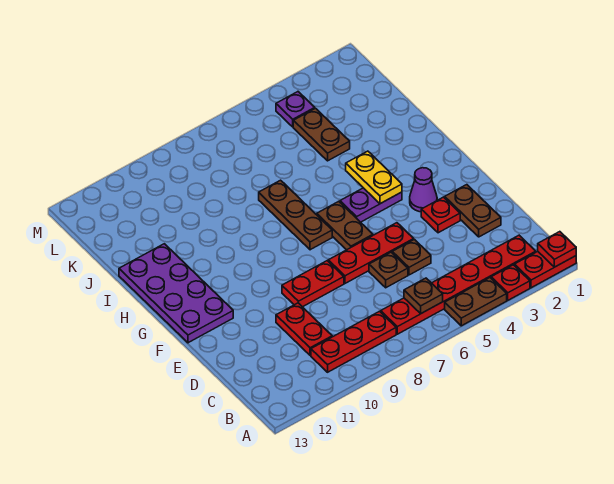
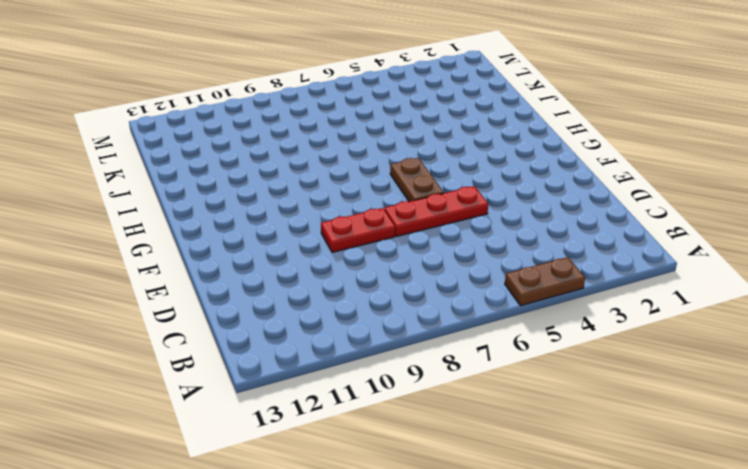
none -> red 1x2 plate [514,252,576,288]
none -> red 1x1 plate [491,265,530,300]
none -> red 1x6 plate [381,235,536,334]

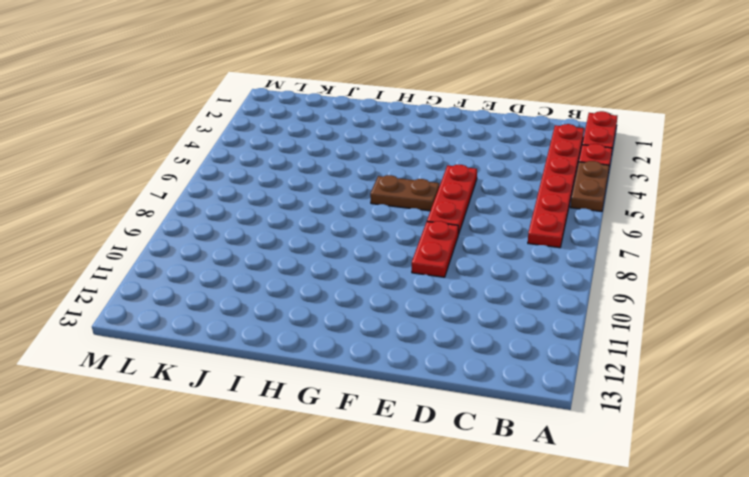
none -> red 1x3 plate [311,311,396,372]
none -> red 1x2 plate [276,303,332,355]
none -> brown 1x2 plate [445,185,501,237]

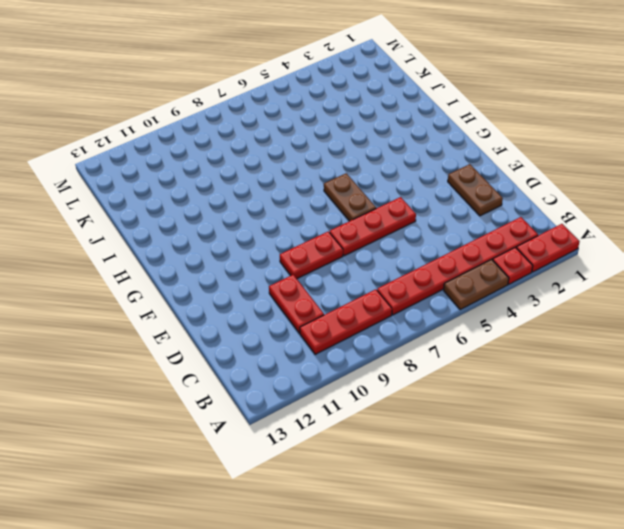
none -> brown 1x1 plate [392,240,431,275]
none -> brown 1x1 plate [369,252,408,288]
none -> red 1x1 plate [421,197,460,233]

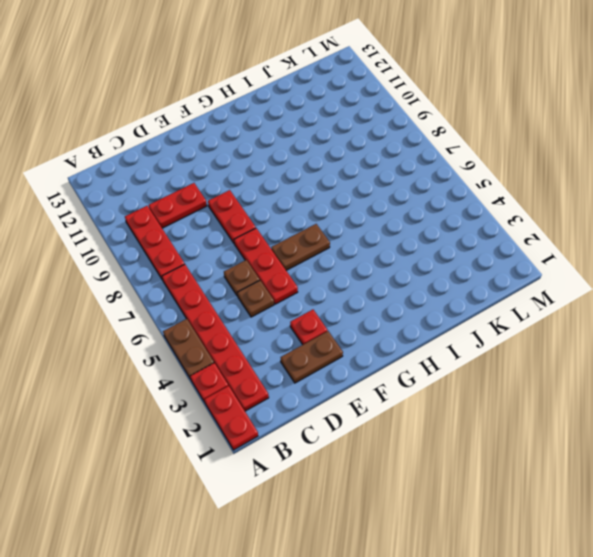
none -> purple 1x1 cone [410,168,437,212]
none -> purple 2x4 plate [119,244,233,343]
none -> purple 1x2 plate [340,188,402,222]

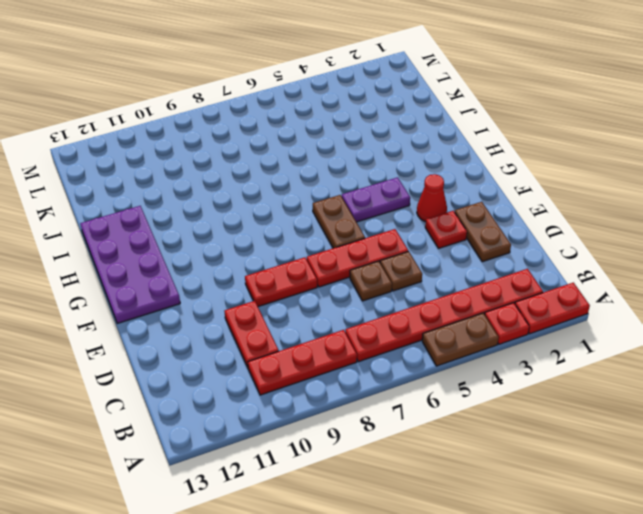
red 1x1 cone [417,174,447,222] -> purple 1x1 cone [410,168,437,212]
none -> brown 1x3 plate [259,180,332,250]
none -> brown 1x2 plate [293,108,350,161]
none -> purple 1x1 plate [276,92,315,127]

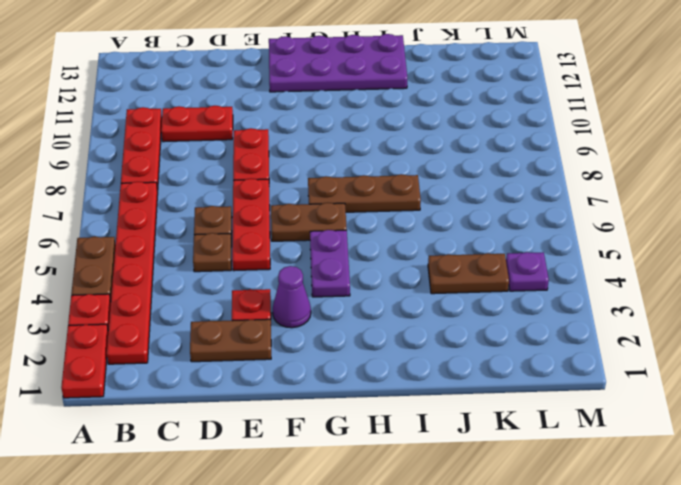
none -> red 1x1 plate [538,232,576,267]
none -> brown 1x1 plate [404,278,443,313]
none -> yellow 1x2 plate [346,151,402,204]

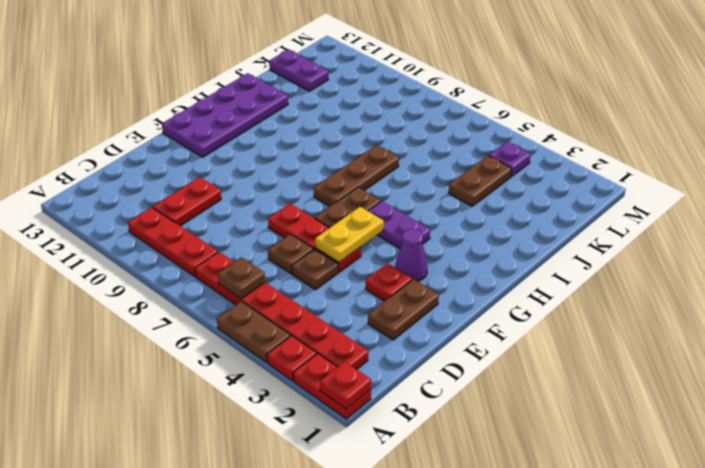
yellow 1x2 plate [315,207,384,262] -> yellow 1x2 plate moved to [346,151,402,204]
purple 1x2 plate [269,49,328,91] -> none
none -> red 1x2 plate [282,261,344,307]

